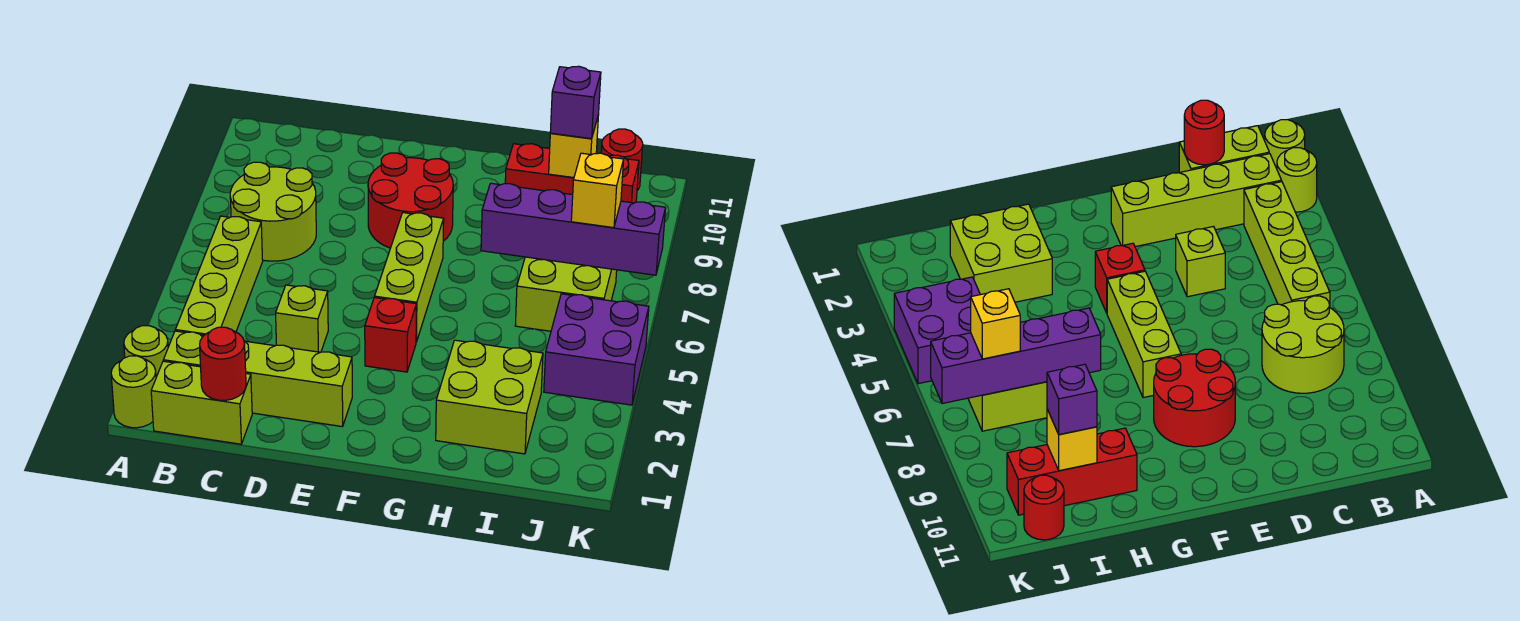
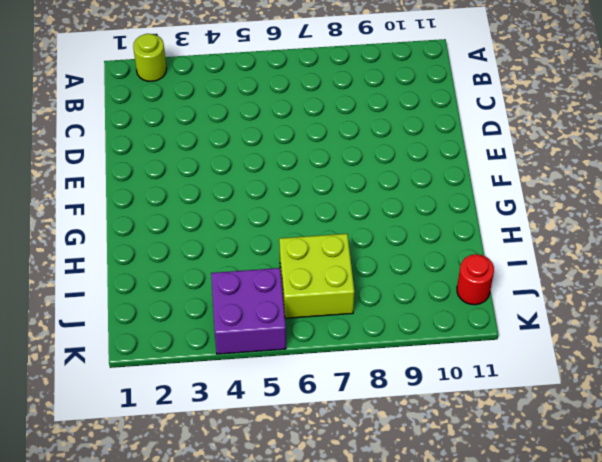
none -> lime 1x1 round brick [111,356,156,428]
none -> lime 1x2 brick [151,361,252,444]
none -> lime 1x4 brick [163,331,352,427]

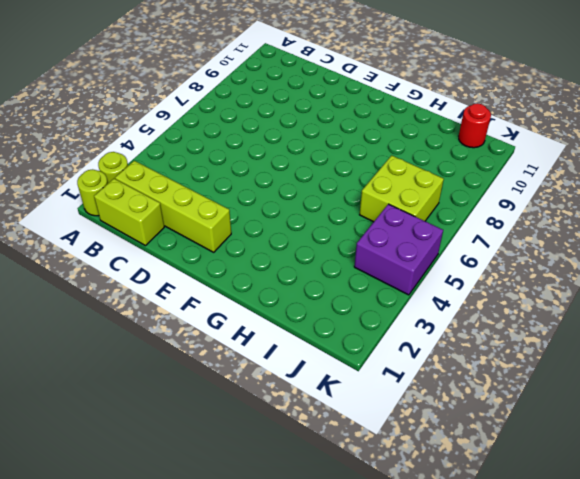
none -> lime 1x4 brick [175,216,263,335]
none -> lime 2x2 round brick [230,162,316,261]
none -> lime 1x1 brick [276,285,328,352]

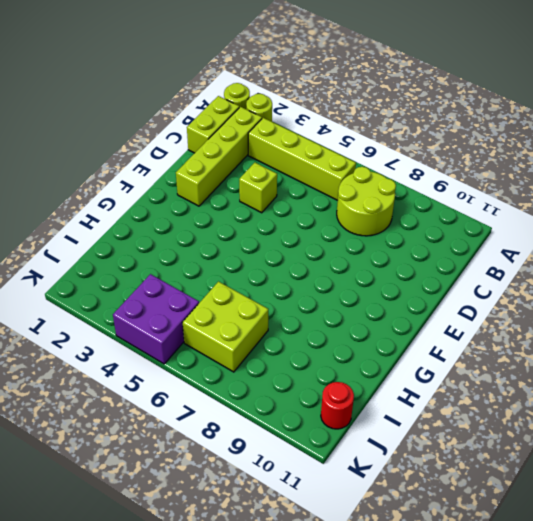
none -> red 2x2 round brick [368,153,453,248]
none -> red 1x1 brick [365,298,416,372]
none -> lime 1x3 brick [375,213,444,342]

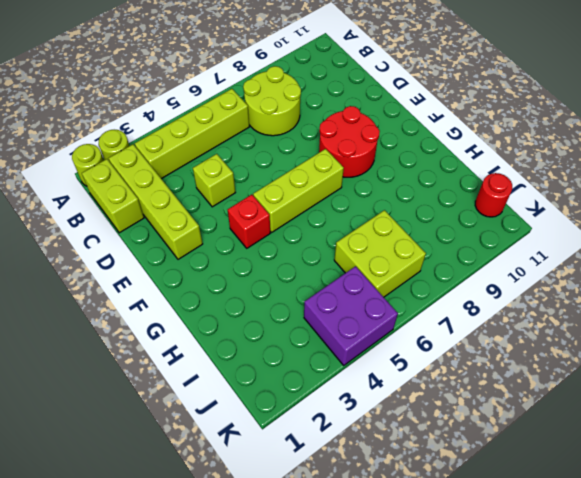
none -> lime 2x2 brick [436,340,543,454]
none -> red 1x3 brick [505,144,639,203]
none -> red 1x1 round brick [200,327,246,400]

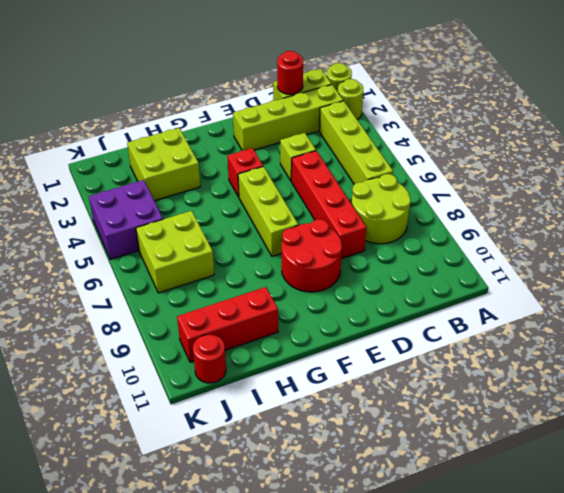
red 1x4 brick [291,151,366,259] -> none
none -> purple 1x4 brick [481,183,665,275]
none -> yellow 1x1 brick [549,115,599,178]
none -> purple 1x1 brick [550,66,601,139]

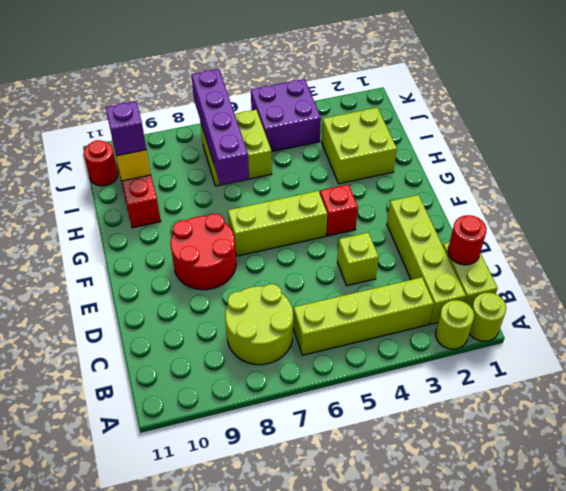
none -> yellow 1x1 brick [571,153,624,228]

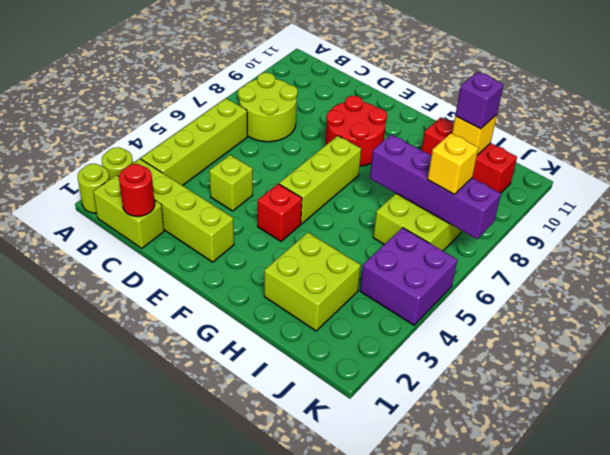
none -> red 1x1 round brick [601,129,643,190]

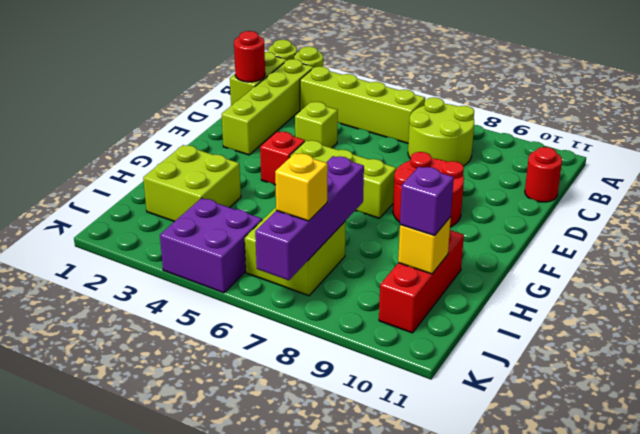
red 1x1 round brick [525,147,562,202] -> red 1x1 round brick moved to [601,129,643,190]

